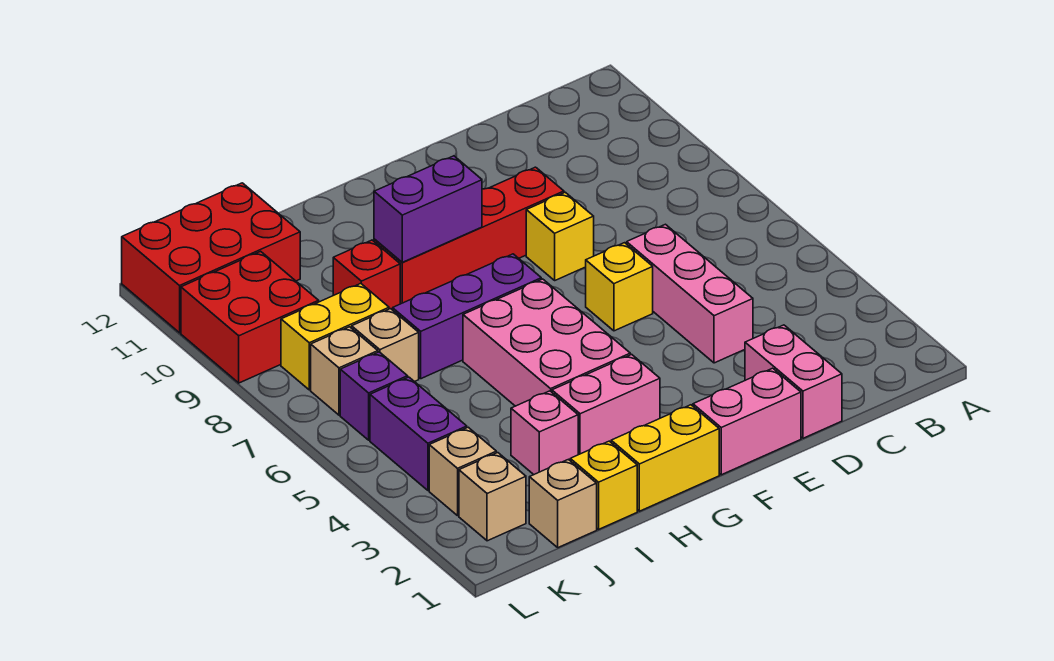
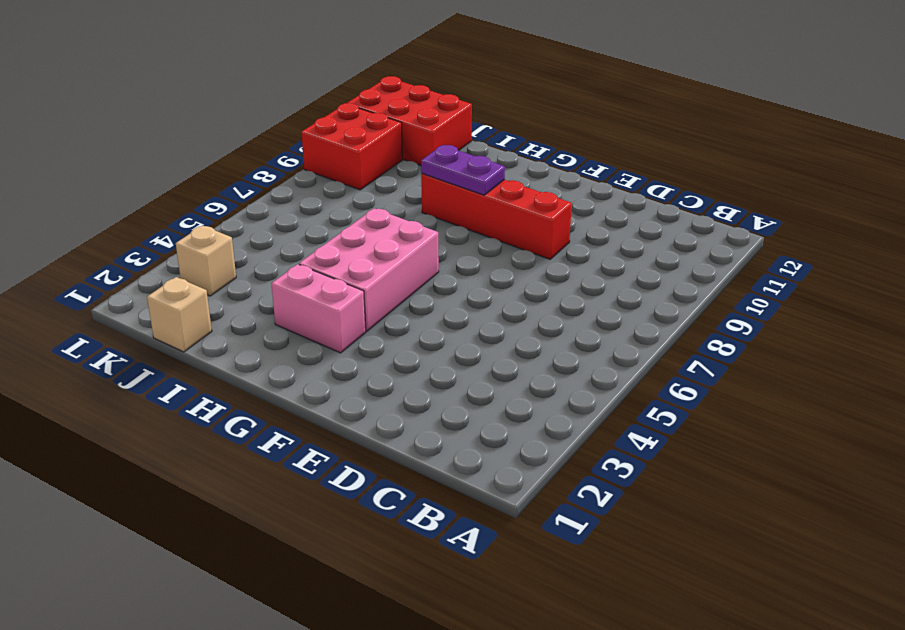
purple 1x2 plate [421,145,505,195] -> purple 1x2 brick [374,156,482,262]
none -> pink 1x2 brick [745,325,842,438]
none -> pink 1x3 brick [627,224,753,363]
none -> pink 1x2 brick [693,368,801,475]

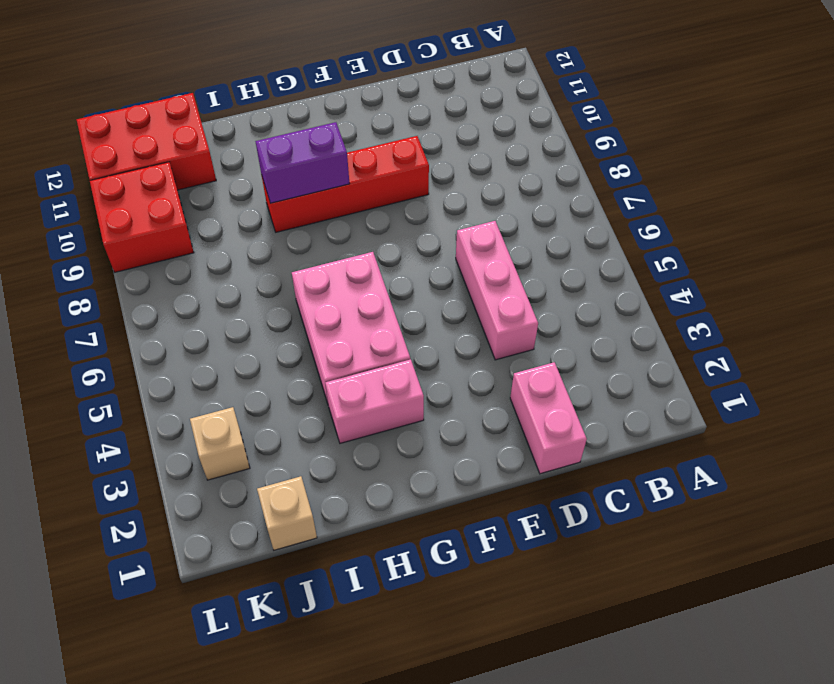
none -> pink 1x2 brick [693,368,801,475]
none -> yellow 1x1 brick [586,243,653,331]
none -> yellow 1x1 brick [526,192,594,280]

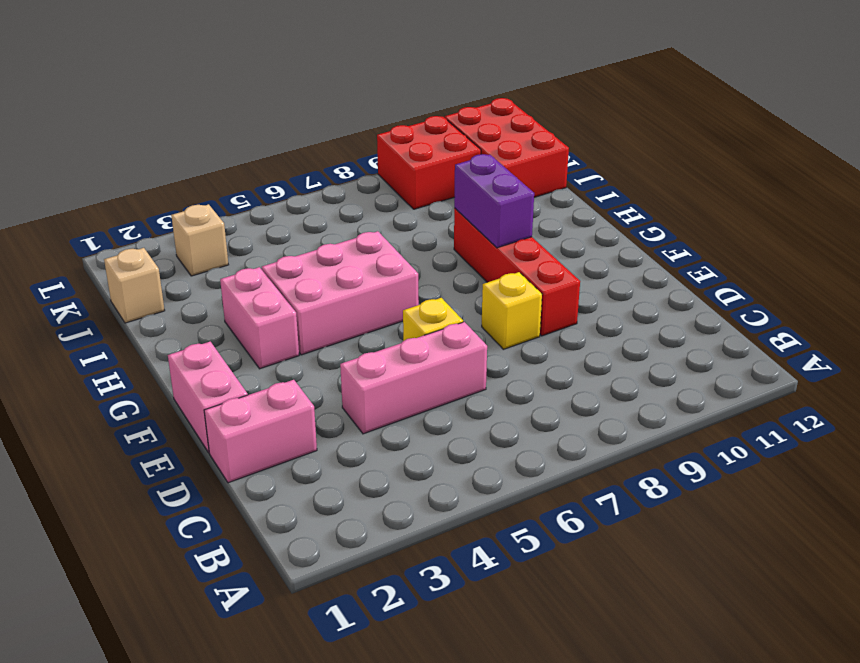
none -> yellow 1x2 brick [611,405,719,511]
none -> purple 1x3 brick [393,254,541,379]
none -> yellow 1x1 brick [570,441,637,529]

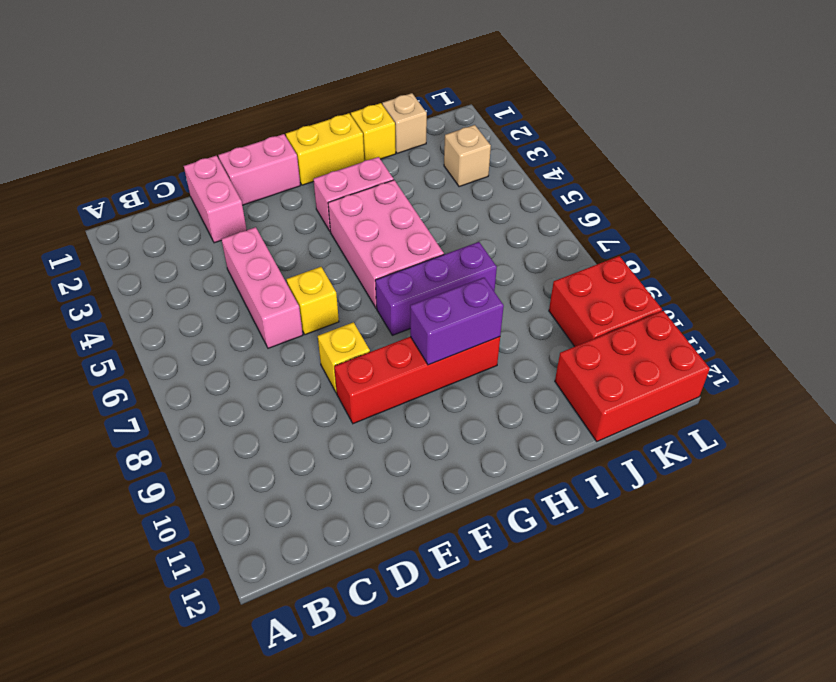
none -> pink 1x1 brick [511,391,578,474]
none -> red 1x1 brick [333,240,400,310]
none -> tan 1x1 brick [352,309,419,382]

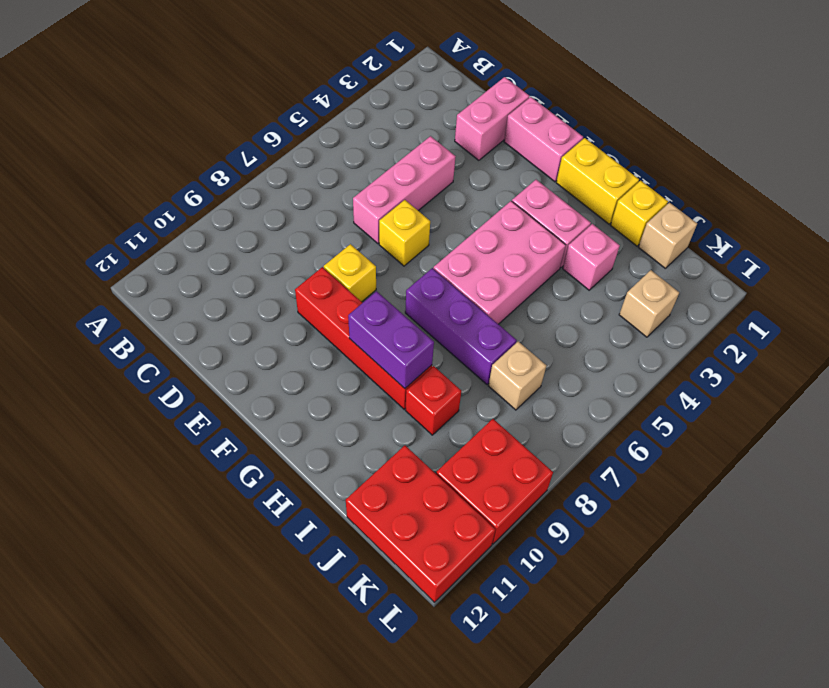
none -> yellow 1x2 brick [281,284,389,390]
none -> tan 1x1 brick [459,453,526,541]
none -> purple 1x2 brick [370,377,467,490]

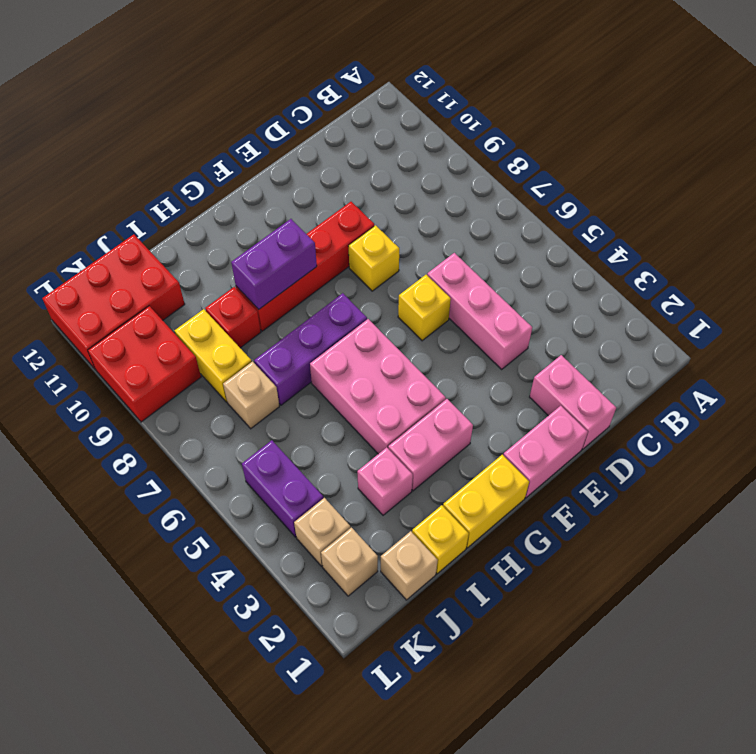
yellow 1x2 brick [174,309,252,402] -> yellow 1x2 brick turned to [281,284,389,390]
none -> purple 1x1 brick [340,352,408,440]
none -> tan 1x1 brick [311,327,378,415]

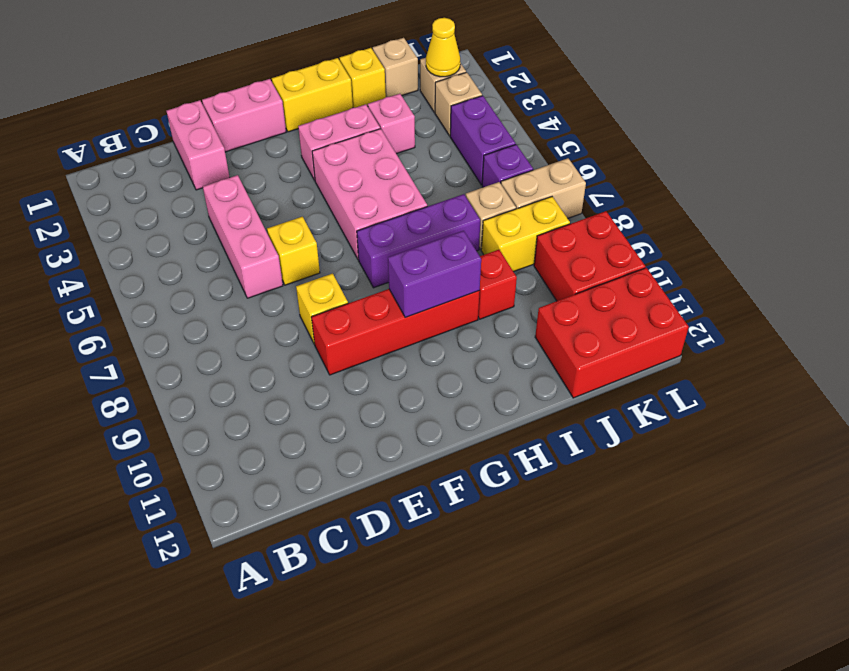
yellow 1x1 cone [426,18,460,77] -> none
tan 1x2 brick [501,158,586,218] -> tan 1x1 brick [311,327,378,415]

